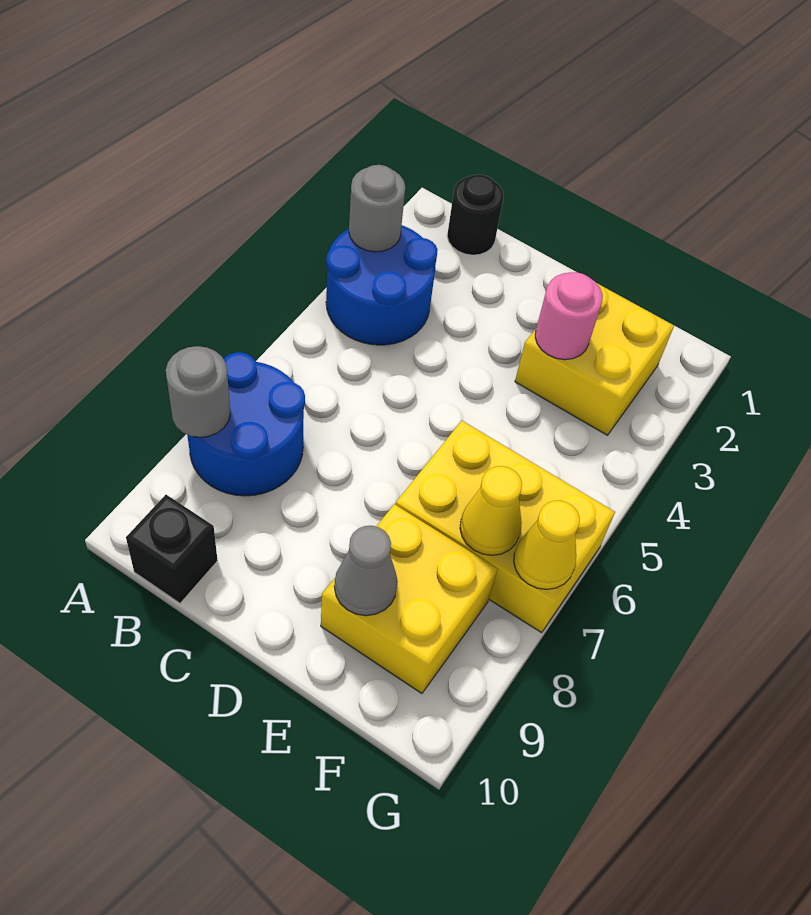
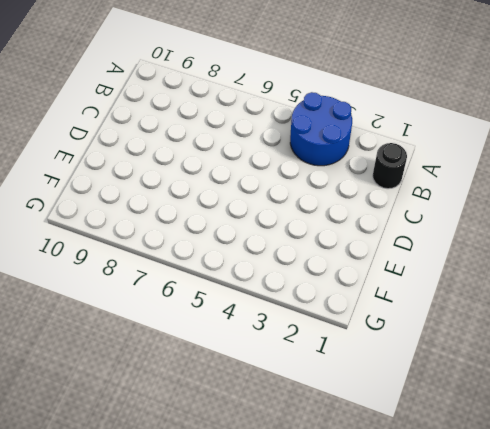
none -> blue 2x2 round brick [187,352,305,496]
none -> black 1x1 brick [126,495,218,603]
none -> yellow 2x2 brick [515,284,674,435]

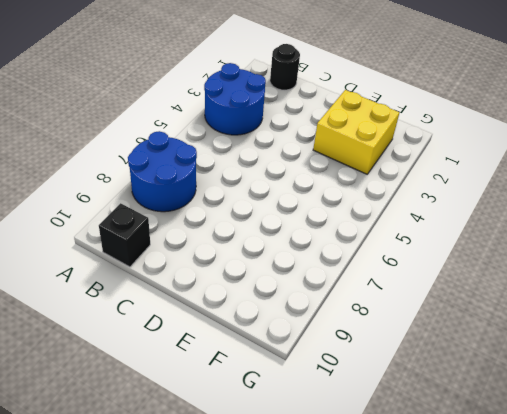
none -> yellow 2x3 brick [396,421,615,633]
none -> yellow 2x2 brick [321,504,498,694]
none -> grey 1x1 round brick [349,165,406,252]

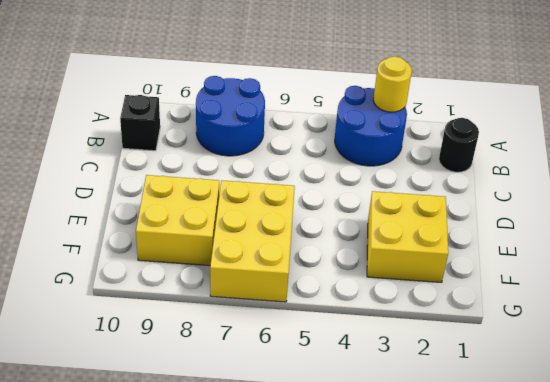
yellow 1x1 round brick [373,56,412,112] -> grey 1x1 round brick [349,165,406,252]
none -> grey 1x1 round brick [166,346,230,437]
none -> pink 1x1 round brick [535,272,603,360]
none -> grey 1x1 cone [334,526,398,616]

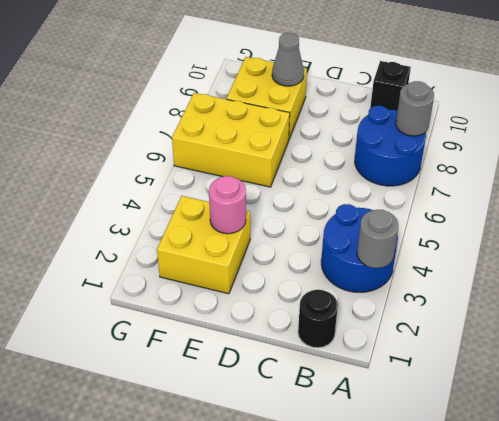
none -> yellow 1x1 cone [460,466,522,555]
none -> yellow 1x1 cone [514,501,580,589]

